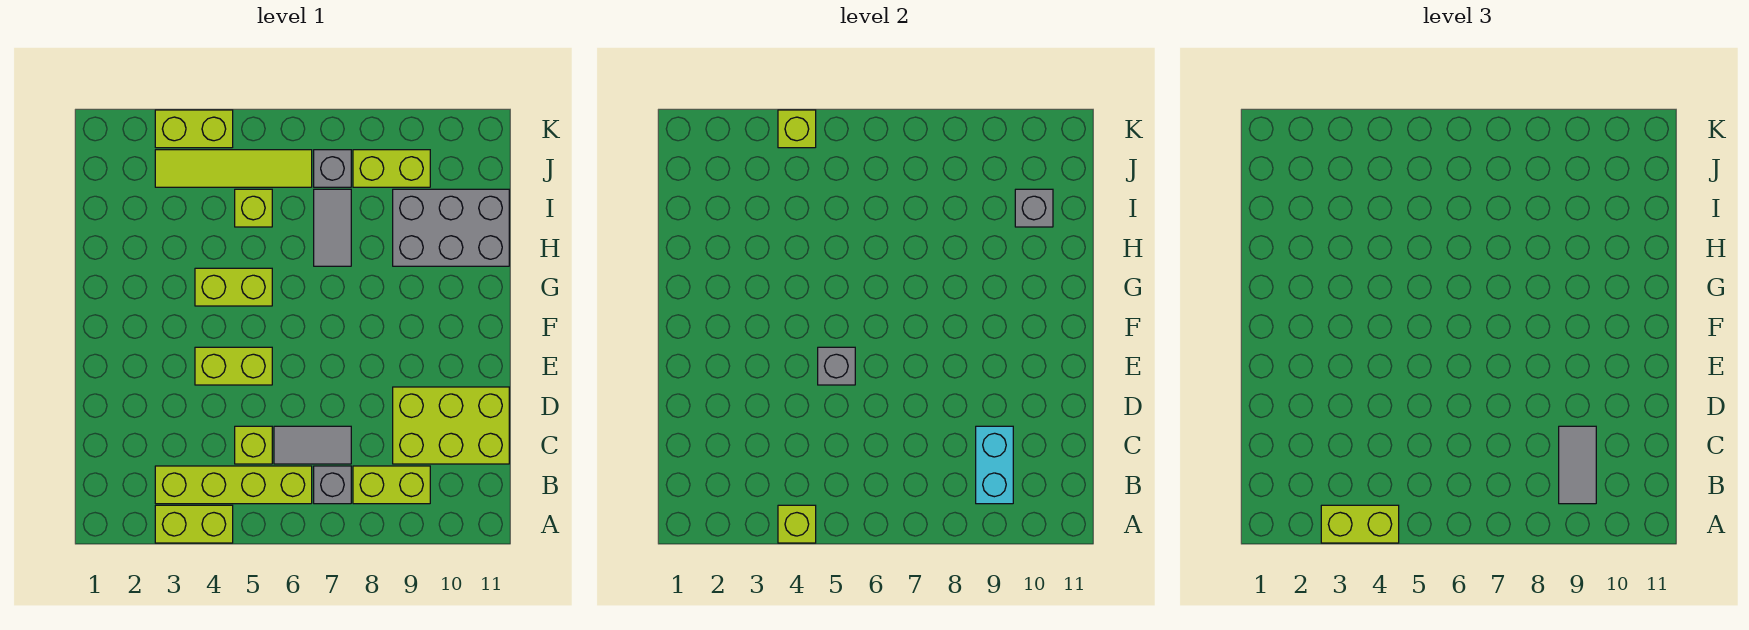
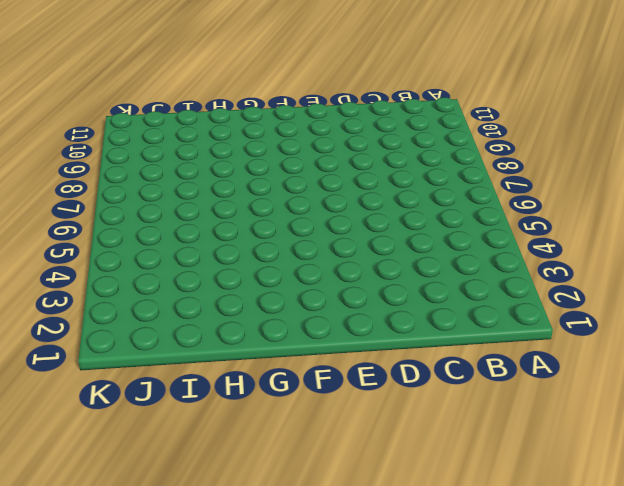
none -> lime 1x2 brick [155,505,233,543]
none -> lime 1x4 brick [155,466,312,504]
none -> grey 1x1 brick [314,466,351,504]

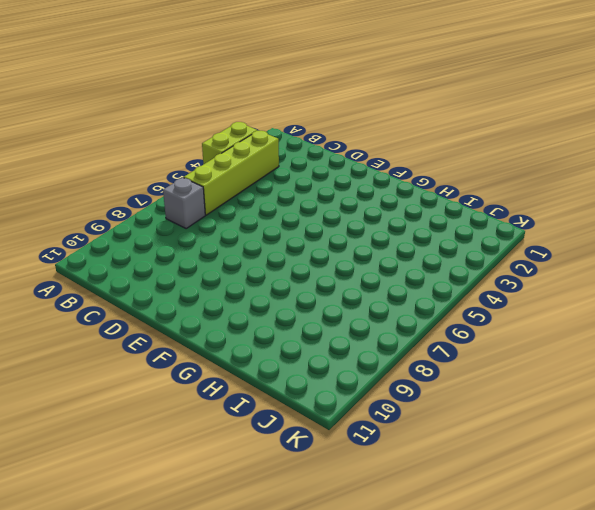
none -> lime 1x2 brick [353,466,430,504]
none -> lime 1x1 brick [235,426,272,464]
none -> grey 1x2 tile [274,426,351,464]

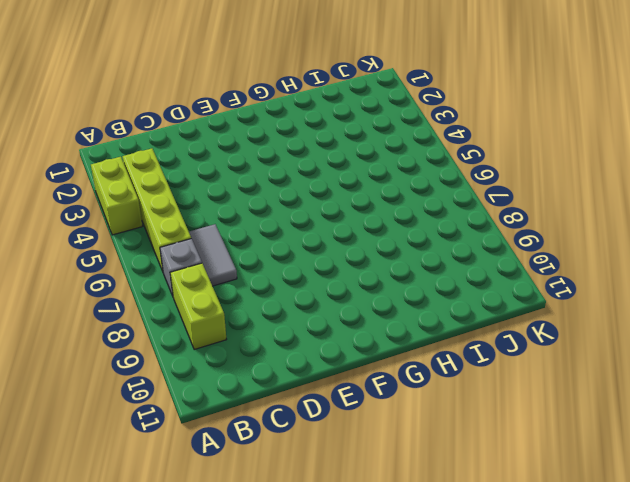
none -> lime 1x1 brick [235,426,272,464]
none -> lime 2x3 brick [393,387,509,464]
none -> lime 1x2 brick [195,347,272,385]

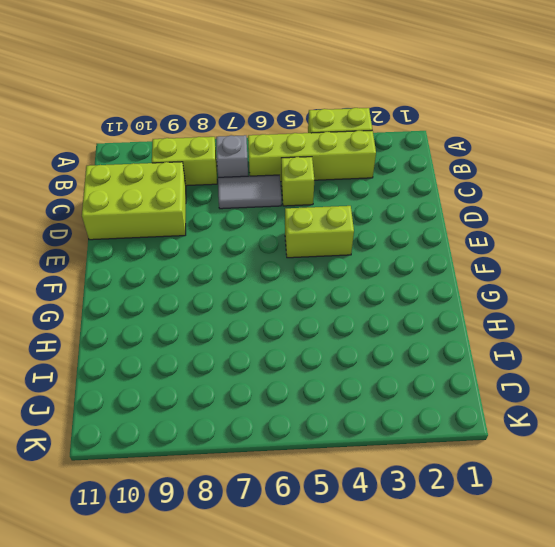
none -> lime 1x2 brick [195,268,272,306]
none -> grey 1x2 tile [314,189,351,266]
none -> grey 2x3 brick [393,189,509,266]

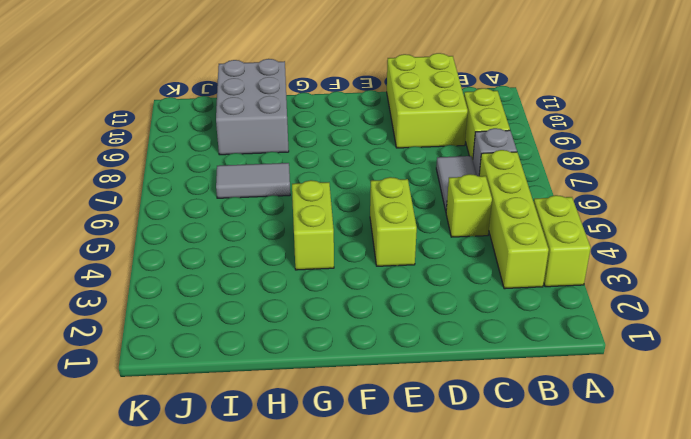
none -> lime 1x1 brick [235,189,272,227]
none -> lime 1x4 tile [155,150,312,187]
none -> grey 1x1 brick [314,150,351,187]

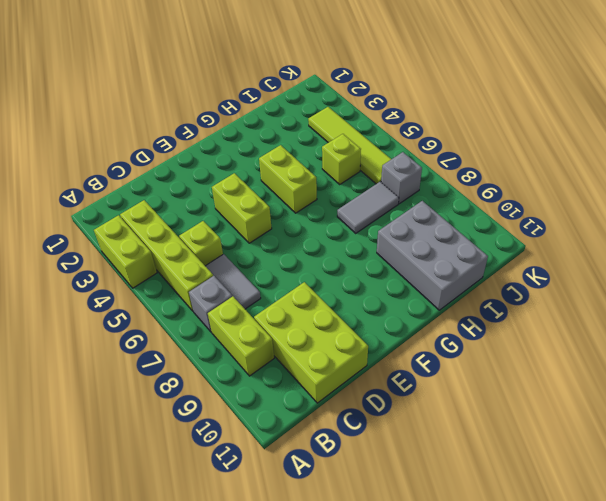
none -> lime 1x2 brick [353,150,430,187]
none -> lime 1x2 brick [155,110,233,148]
none -> lime 1x1 brick [778,505,816,543]

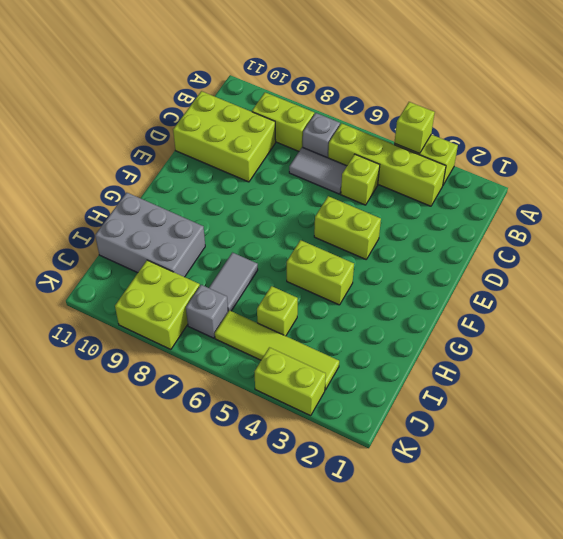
lime 2x2 brick [115,260,200,349] -> lime 1x2 brick [353,150,430,187]
none -> cyan 1x2 brick [976,426,1013,504]
none -> grey 1x1 brick [818,347,855,385]
none -> grey 1x1 brick [1015,189,1053,227]

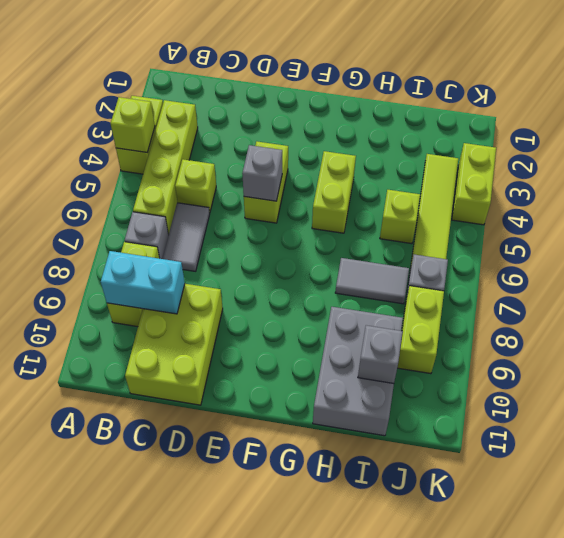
none -> lime 1x1 brick [778,110,816,148]
none -> lime 1x2 brick [1321,505,1399,543]
none -> grey 1x2 tile [1559,426,1596,504]

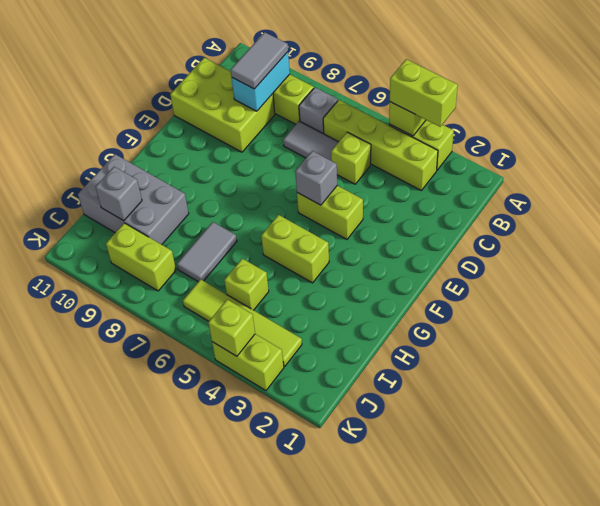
none -> grey 1x1 brick [314,150,351,187]

